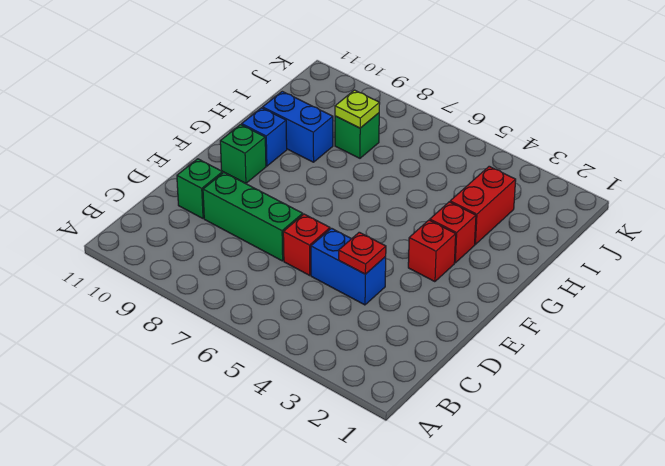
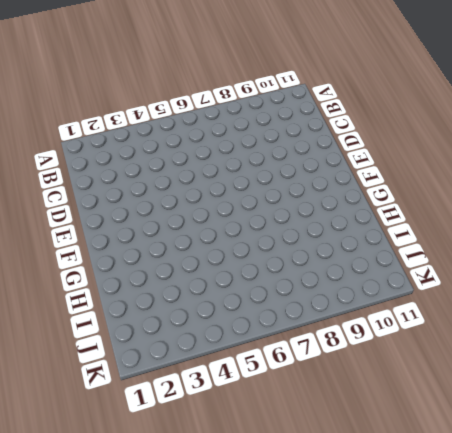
none -> blue 1x2 brick [311,228,386,305]
none -> red 1x1 brick [283,214,330,275]
none -> green 1x3 brick [203,173,303,261]

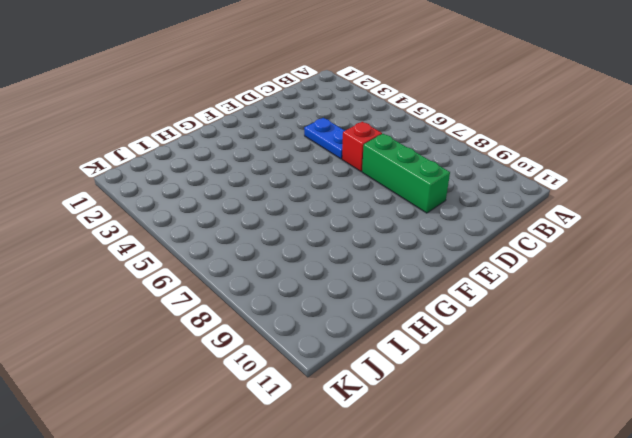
blue 1x2 plate [304,118,345,159] -> blue 1x2 brick [311,228,386,305]
none -> green 1x1 brick [177,159,223,218]
none -> red 1x1 brick [408,220,456,282]
none -> green 1x1 brick [220,125,266,183]

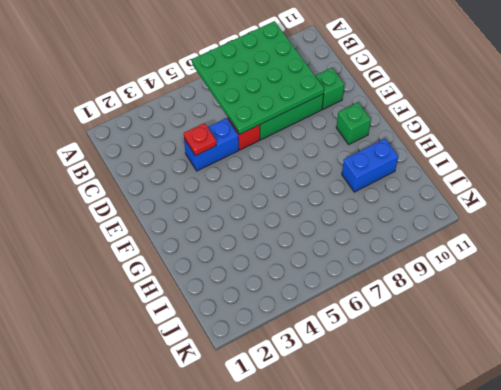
green 4x4 plate [192,21,324,134] -> none
none -> red 1x1 brick [408,220,456,282]
none -> red 1x1 brick [430,202,476,263]
none -> blue 1x1 brick [242,108,287,166]

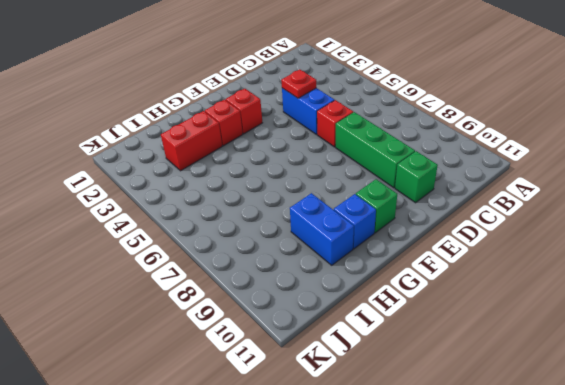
none -> green 1x1 brick [335,113,379,158]
none -> lime 1x1 plate [335,90,380,128]

